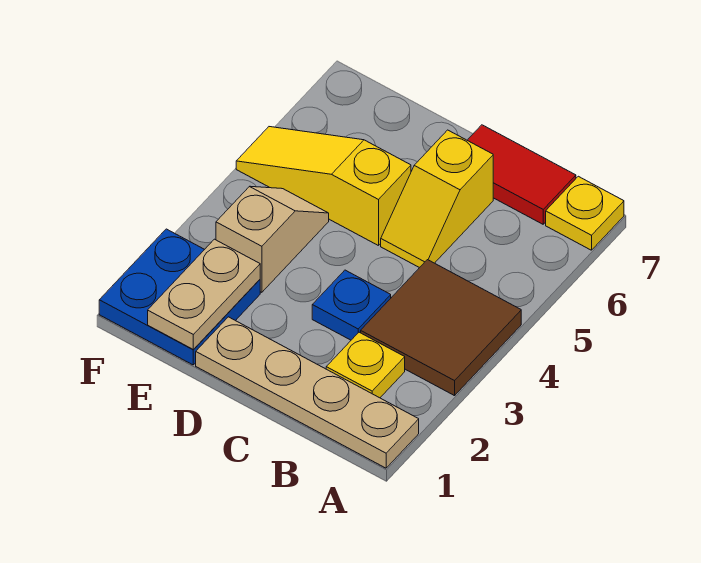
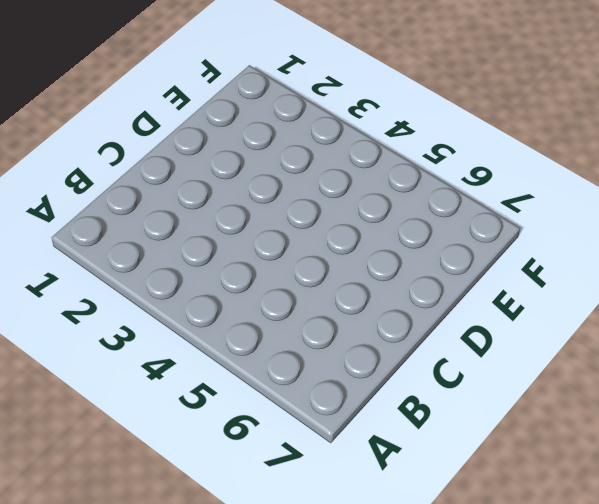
none -> tan 1x4 plate [196,317,419,468]
none -> brown 2x2 tile [361,260,521,396]

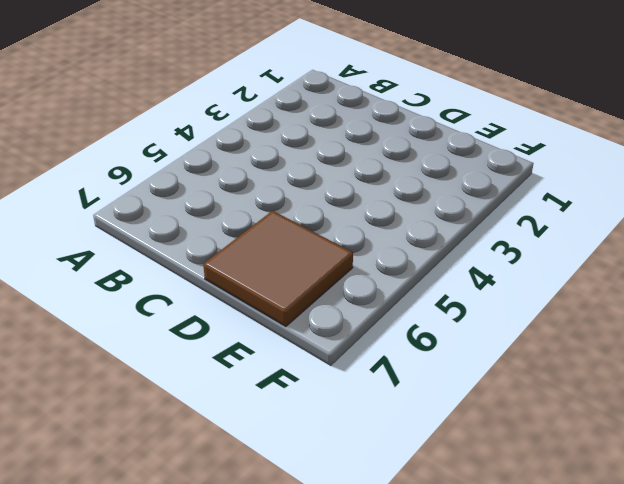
brown 2x2 tile [203,211,353,326] -> brown 2x2 tile moved to [361,260,521,396]
none -> tan 1x4 plate [196,317,419,468]
none -> yellow 1x1 plate [546,176,624,250]

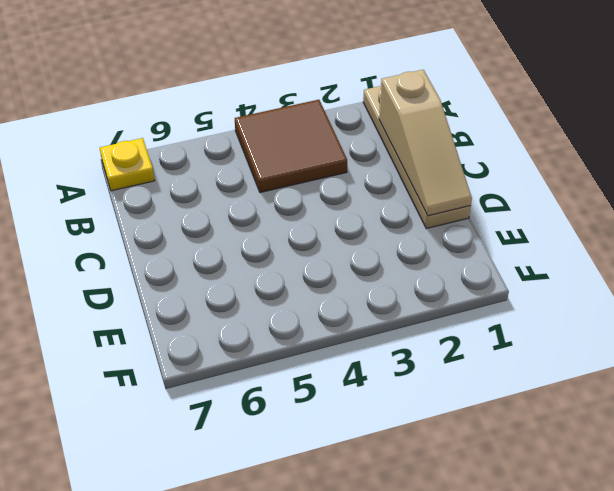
tan 1x3 slope [379,70,472,216] -> none
none -> yellow 1x1 plate [326,332,405,398]
none -> red 1x2 tile [467,125,576,224]

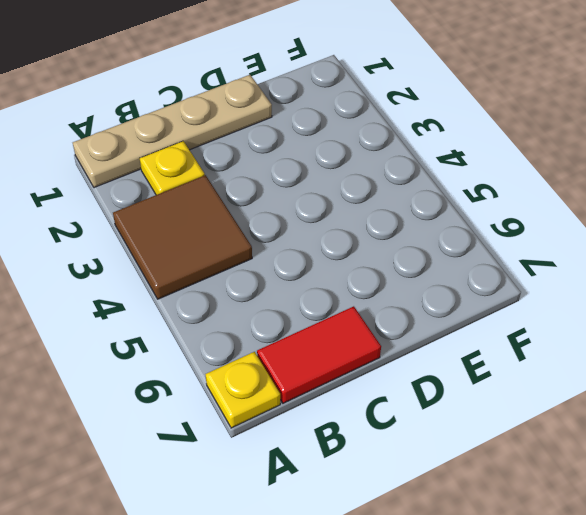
none -> blue 1x1 plate [312,270,391,340]
none -> yellow 1x2 slope [381,130,493,268]

